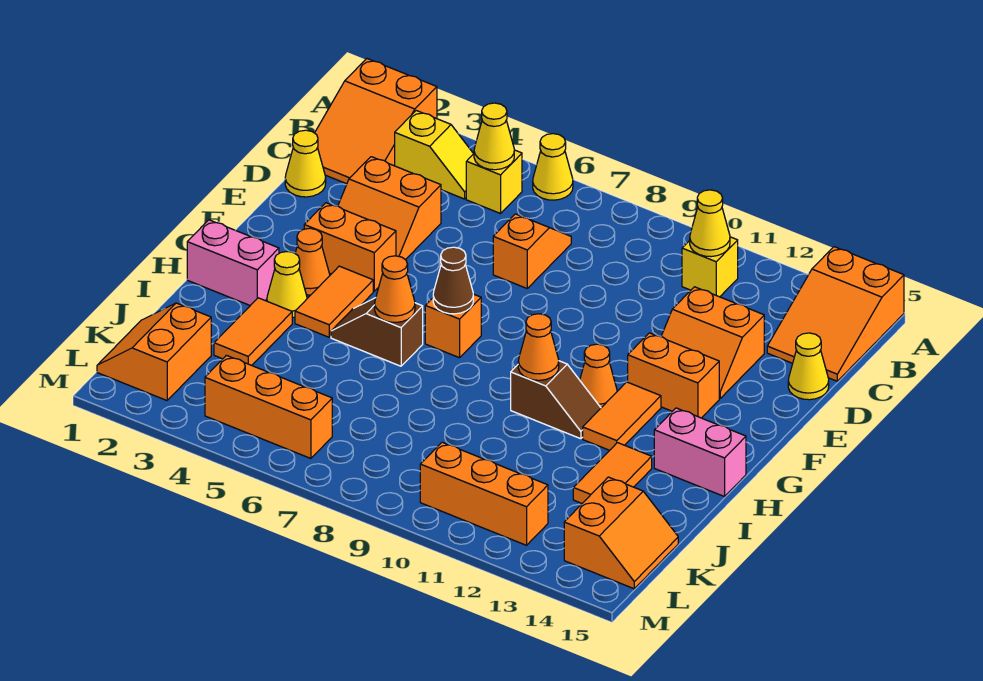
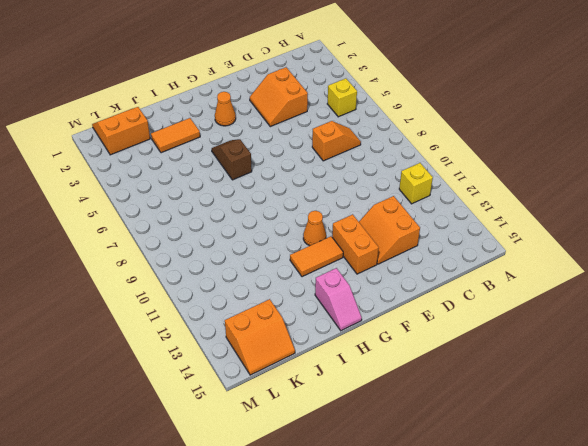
pink 1x2 slope [315,268,362,331] -> pink 1x2 brick [654,408,746,497]
none -> orange 2x3 slope [315,59,437,184]
none -> yellow 1x1 cone [533,134,573,200]
none -> orange 2x3 slope [767,247,904,381]
none -> yellow 1x2 slope [395,111,473,199]

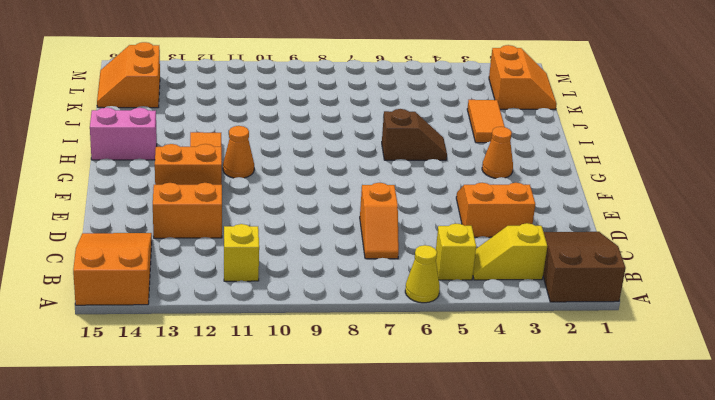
brown 2x3 slope [543,232,626,302] -> orange 2x3 slope [315,59,437,184]
none -> yellow 1x1 cone [285,130,326,197]
none -> yellow 1x1 cone [788,333,829,400]
none -> orange 1x2 brick [304,203,396,291]
none -> orange 1x2 tile [295,266,373,337]

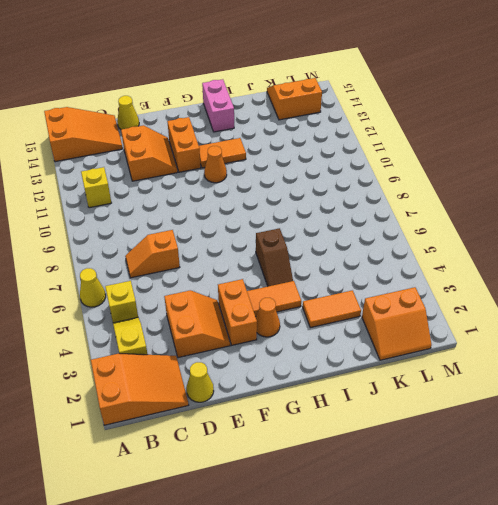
none -> orange 1x1 brick [425,294,481,358]
none -> pink 1x2 brick [187,220,279,306]
none -> yellow 1x1 cone [267,252,307,318]
none -> brown 1x2 slope [511,361,601,439]

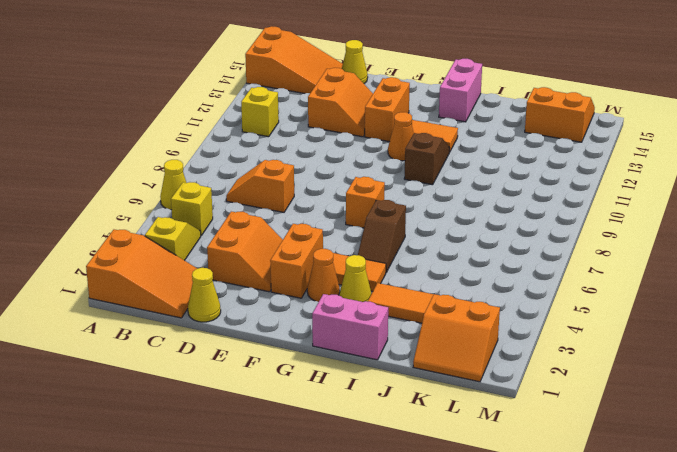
pink 1x2 brick [312,294,388,360] -> pink 1x2 brick turned to [187,220,279,306]
none -> orange 1x2 tile [573,443,652,503]
none -> orange 1x3 brick [205,355,332,459]
none -> orange 1x3 brick [420,442,548,545]
none -> yellow 1x1 cone [474,103,514,170]

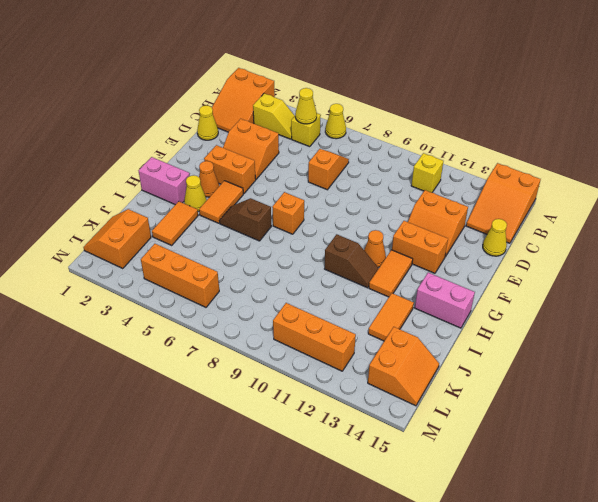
none -> yellow 1x1 cone [690,190,730,257]
none -> brown 1x1 cone [433,247,473,314]
none -> orange 1x1 cone [375,256,415,322]
none -> orange 1x1 cone [518,314,559,380]

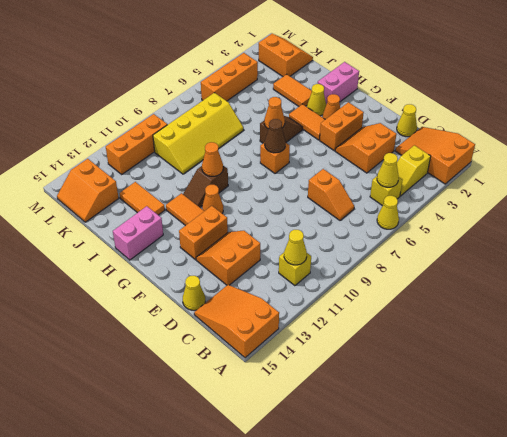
yellow 2x4 slope [153,93,243,174] -> none

